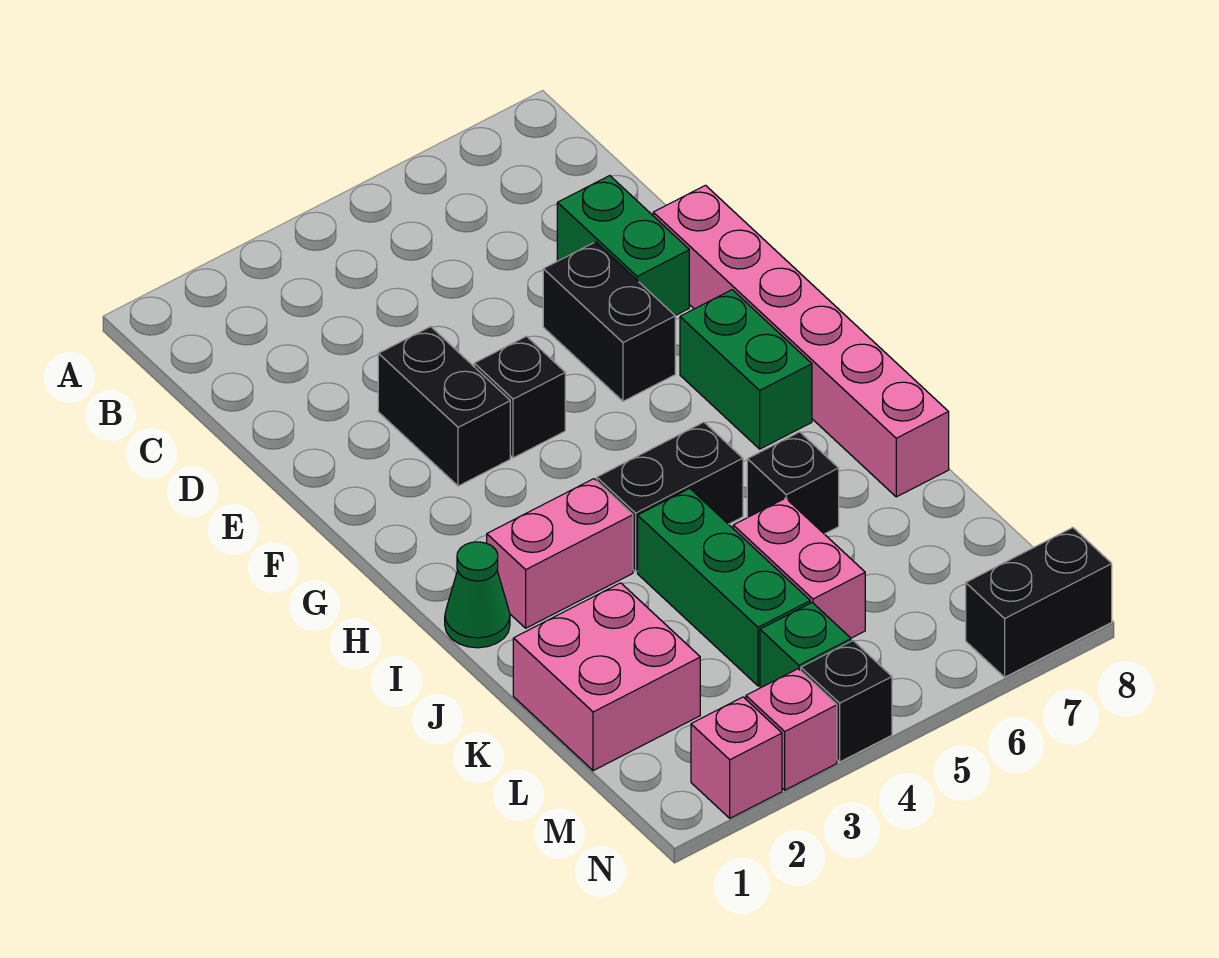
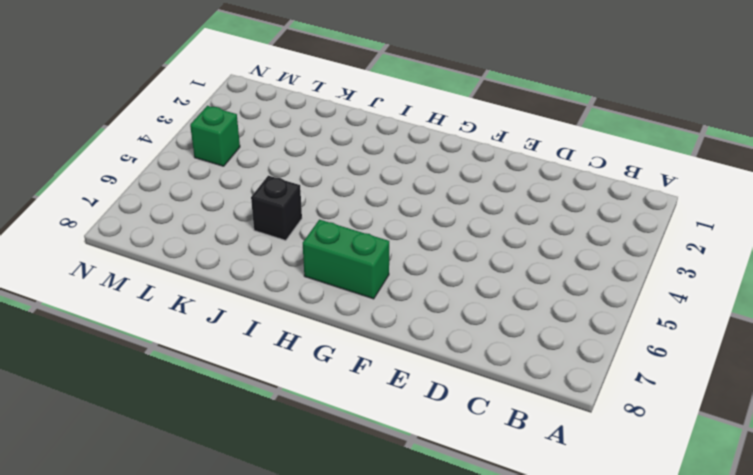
none -> green 1x2 brick [557,176,689,316]
none -> black 1x2 brick [378,327,510,486]
none -> black 1x2 brick [543,242,675,401]

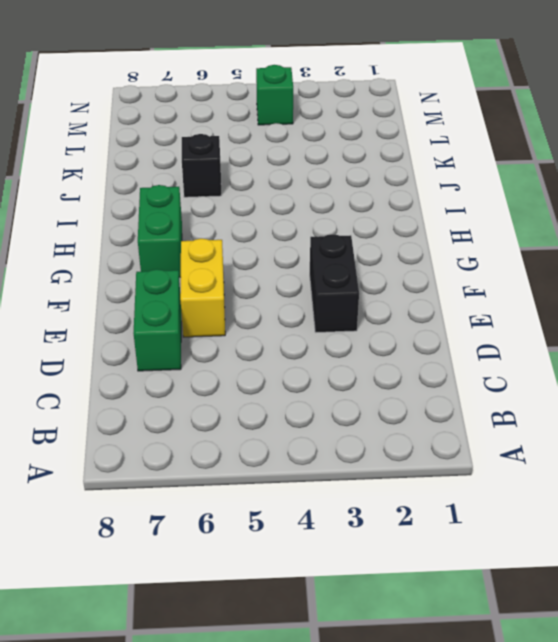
yellow 1x2 brick [180,238,225,337] -> black 1x2 brick [543,242,675,401]
none -> pink 1x6 brick [653,185,949,497]
none -> black 1x1 brick [474,336,565,458]
none -> green 1x1 cone [445,542,510,648]

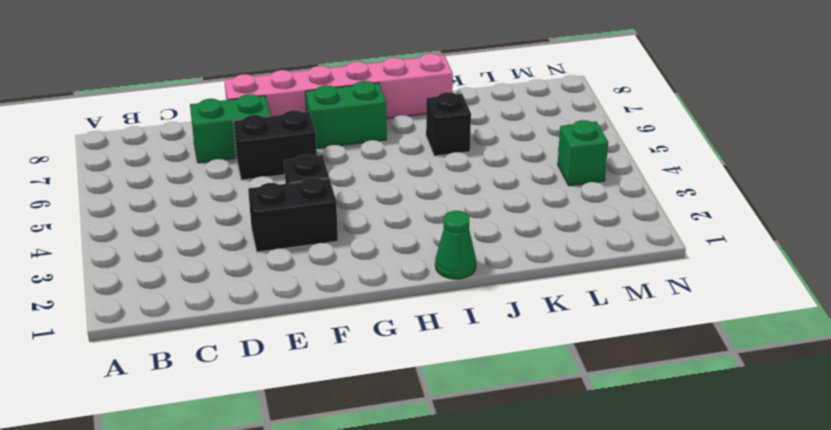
none -> pink 1x2 brick [487,479,633,628]
none -> black 1x2 brick [597,422,743,572]
none -> green 1x3 brick [638,488,810,686]

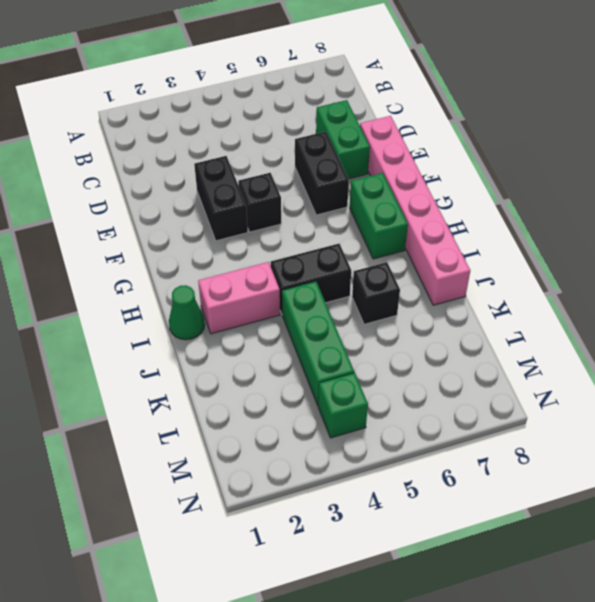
none -> pink 2x2 brick [513,583,700,771]
none -> pink 1x2 brick [733,498,865,638]
none -> pink 1x1 brick [691,697,782,818]

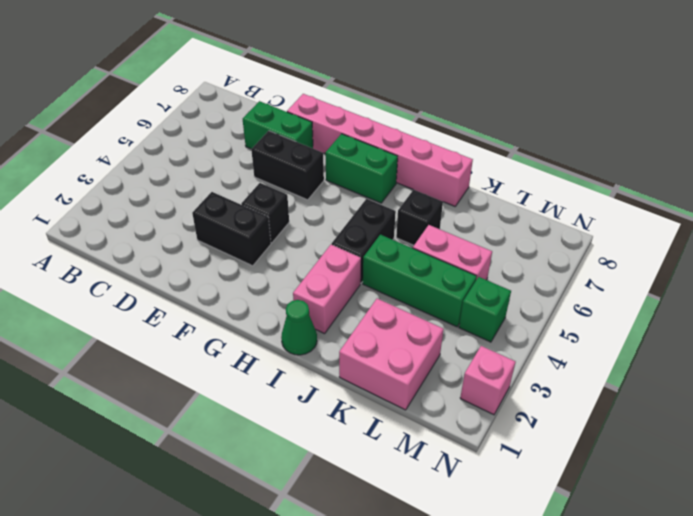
none -> pink 1x1 brick [746,669,837,790]
none -> black 1x1 brick [801,641,892,762]
none -> black 1x2 brick [966,528,1112,677]

